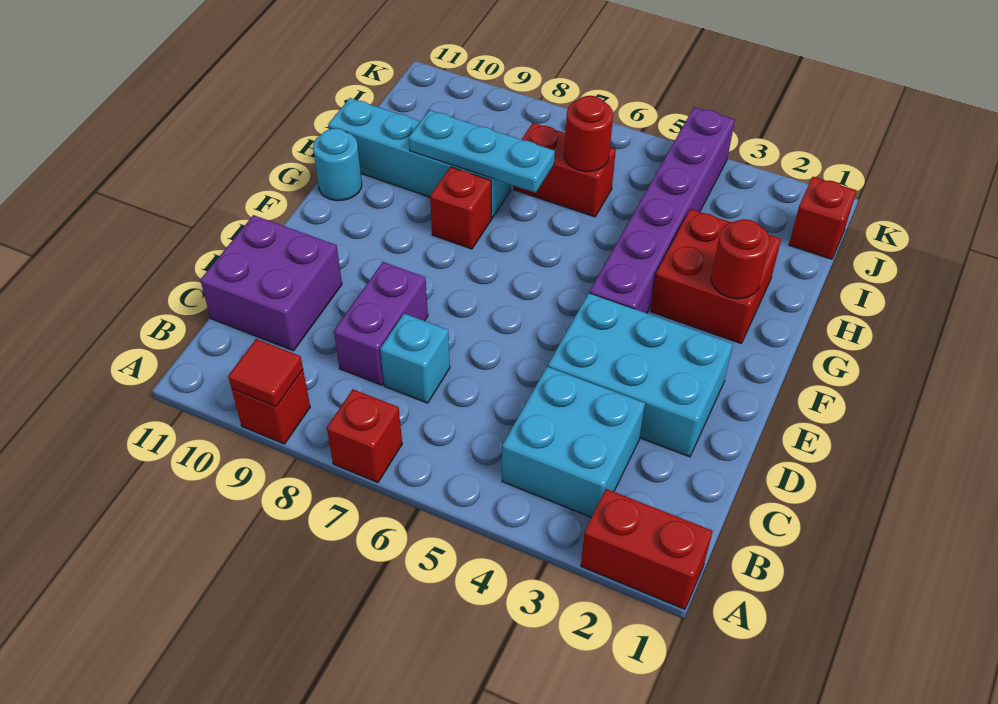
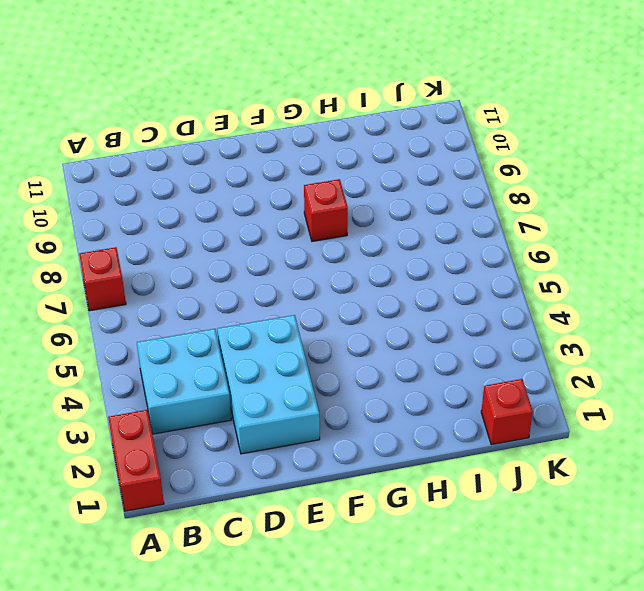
none -> red 1x1 brick [232,370,310,444]
none -> cyan 1x1 brick [380,314,450,403]
none -> purple 1x2 brick [334,262,428,385]

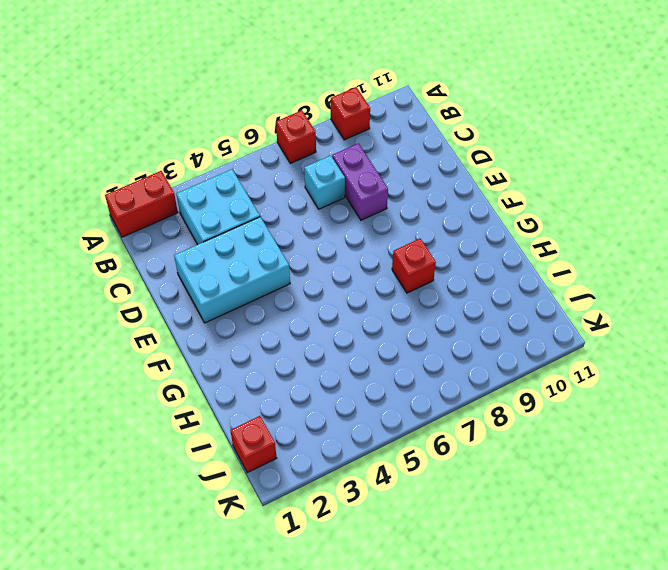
none -> purple 2x2 brick [200,215,342,351]
none -> purple 1x6 brick [589,107,735,313]
none -> red 2x2 brick [650,209,781,343]

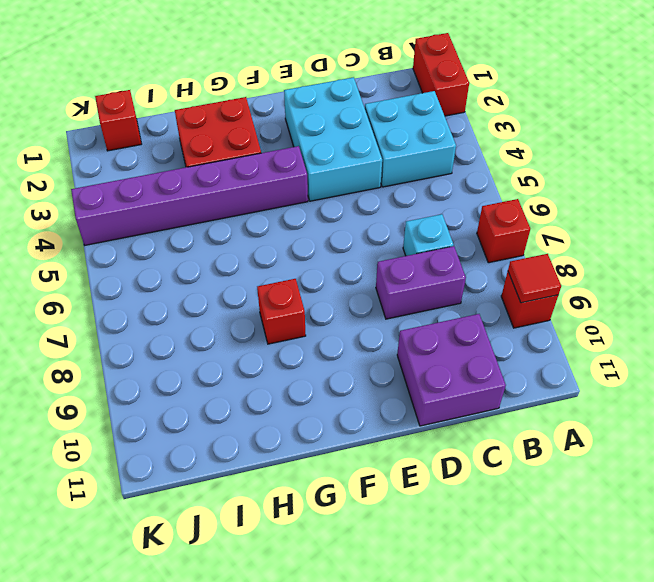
none -> cyan 1x1 round brick [313,128,362,201]
none -> cyan 1x4 brick [328,98,511,218]
none -> red 1x2 brick [514,123,616,217]

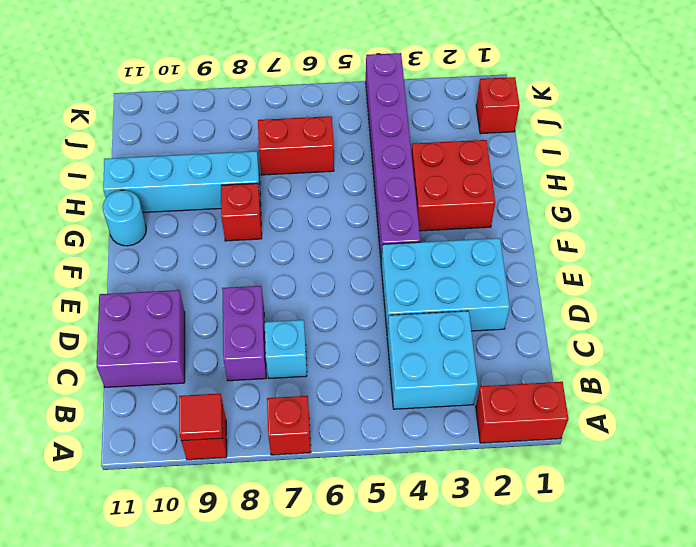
none -> red 1x1 round brick [711,219,770,299]
none -> cyan 1x3 plate [409,110,555,193]
none -> red 1x1 round brick [564,96,613,172]

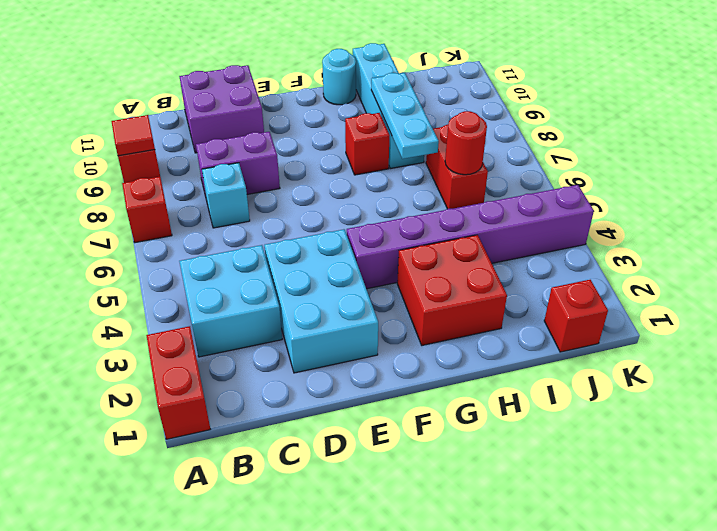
none -> red 1x1 round brick [711,219,770,299]

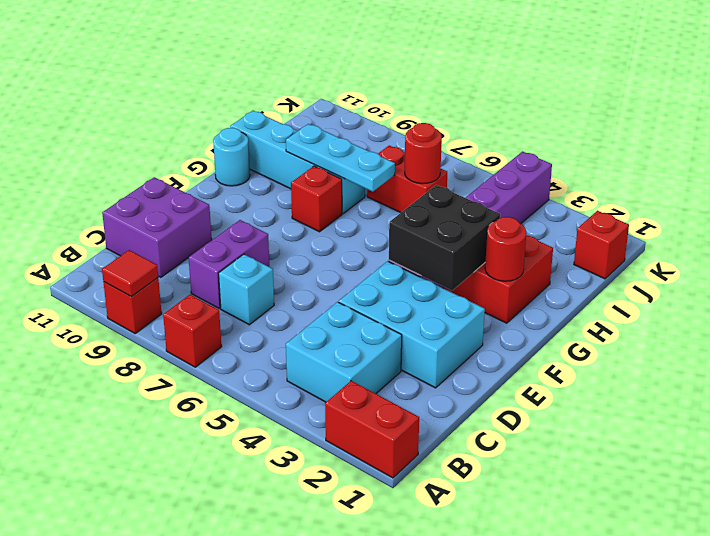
black 2x2 brick [389,185,500,290] -> none

